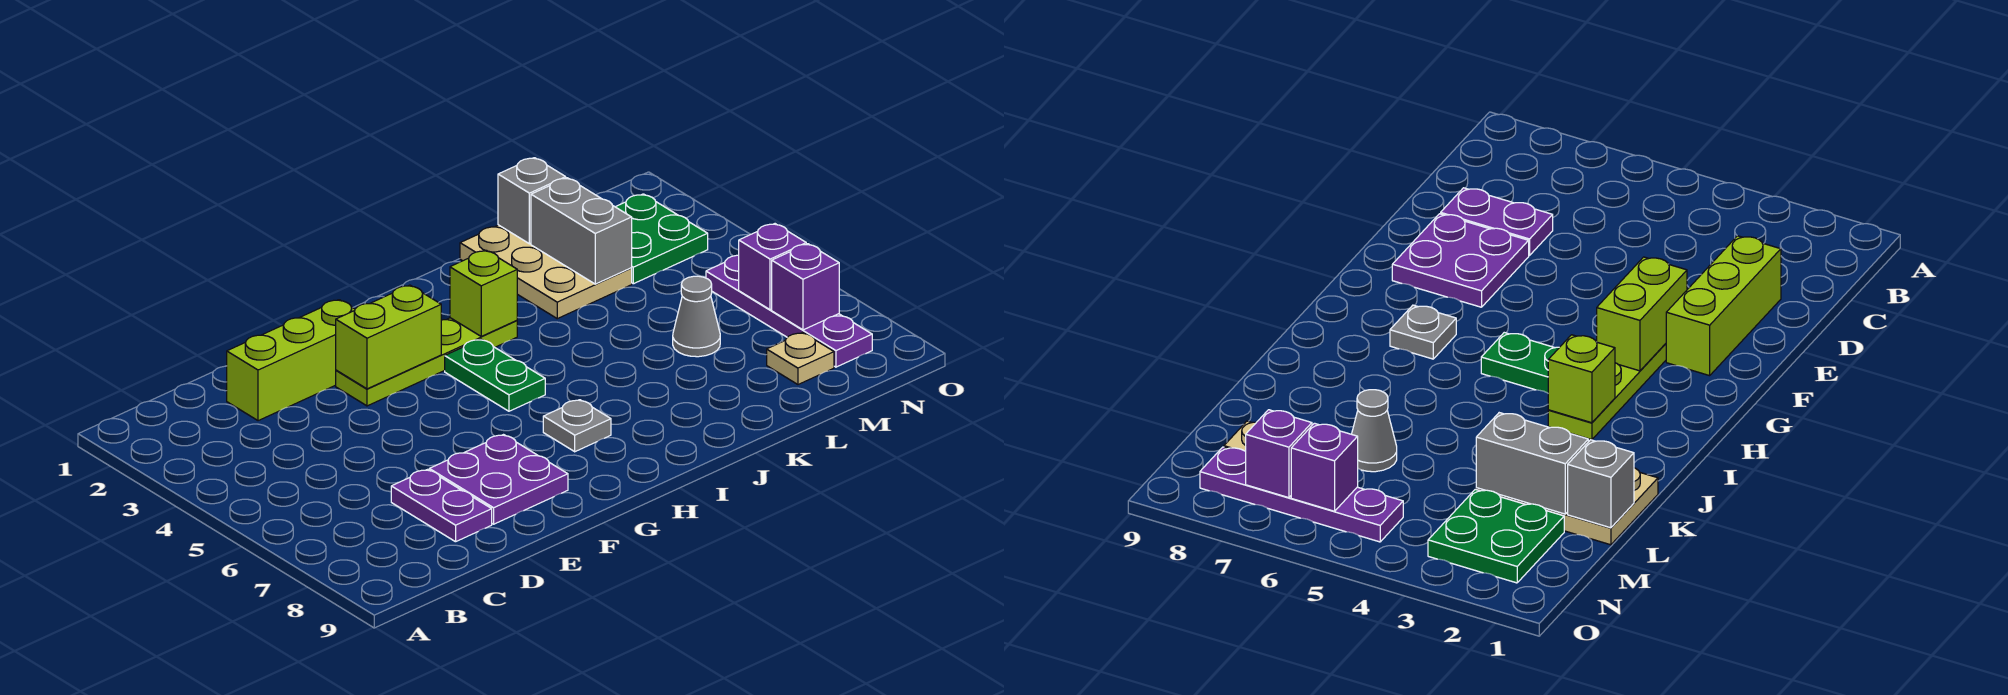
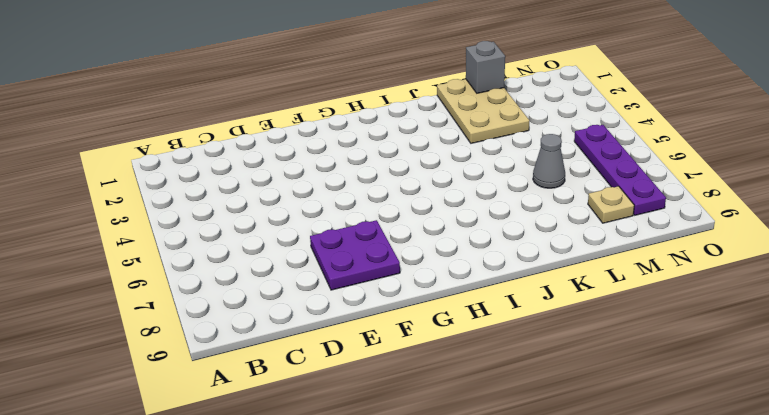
none -> lime 1x3 brick [227,300,355,421]
none -> purple 1x2 plate [391,470,492,542]
none -> lime 1x4 plate [336,318,517,406]

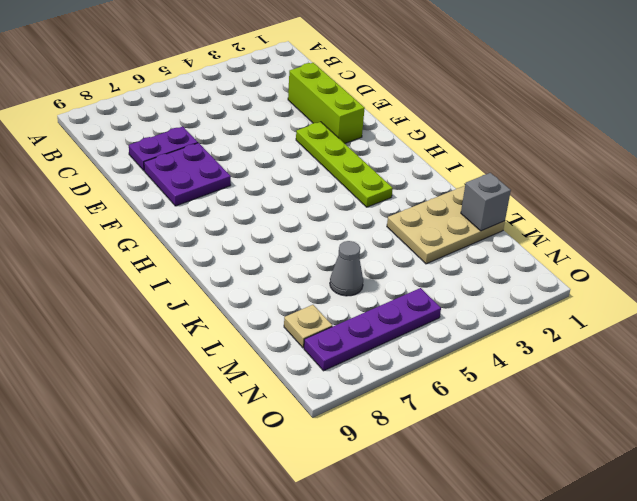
none -> green 1x2 plate [445,339,545,411]
none -> grey 1x1 plate [543,400,611,452]
none -> green 2x2 plate [616,194,708,284]

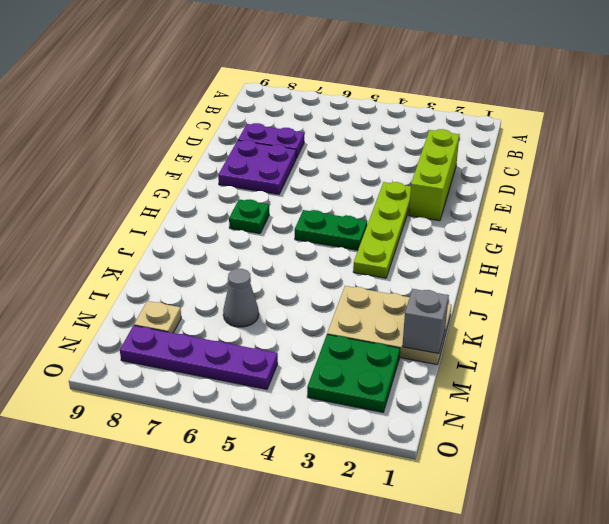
green 1x1 plate [229,199,269,234] -> grey 1x1 plate [543,400,611,452]
none -> lime 1x2 brick [336,285,441,389]
none -> lime 1x1 brick [450,250,517,336]
none -> grey 1x2 brick [531,178,632,284]

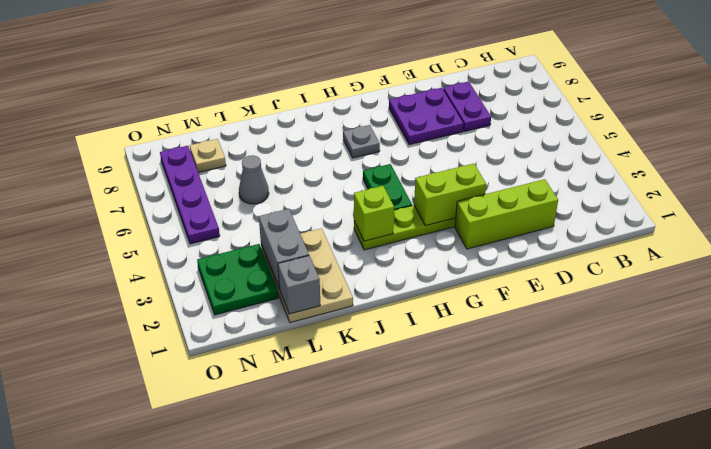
none -> purple 1x1 brick [739,224,806,310]
none -> purple 1x1 brick [772,244,839,330]

